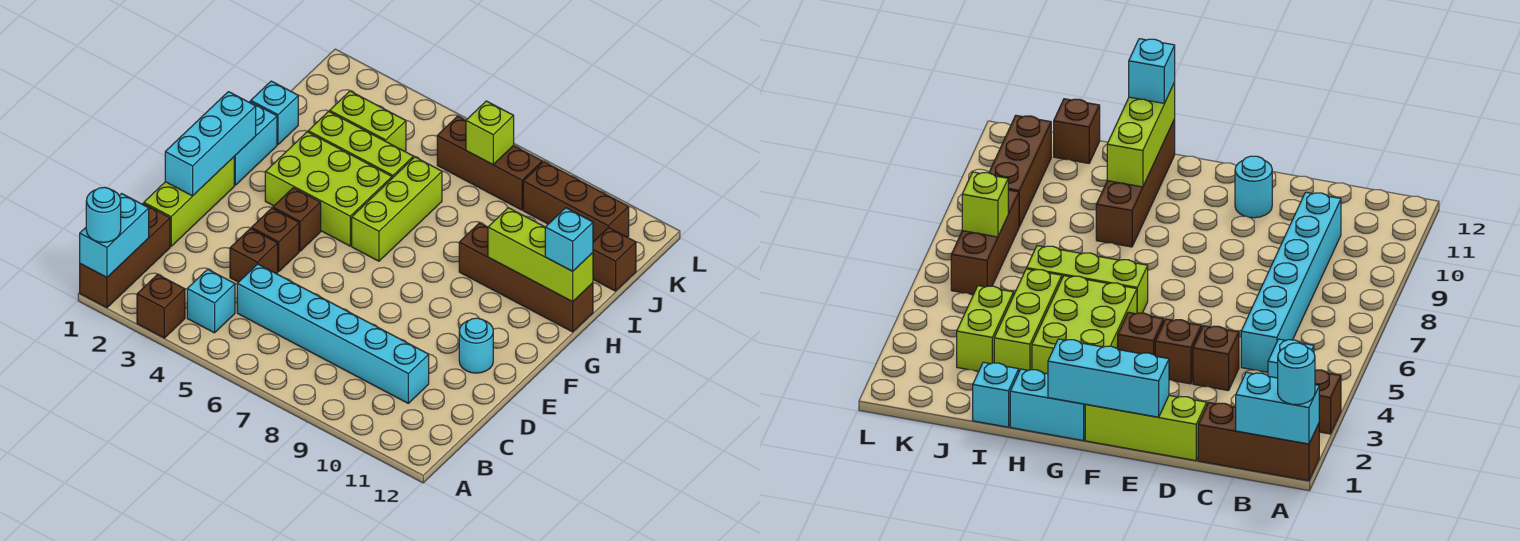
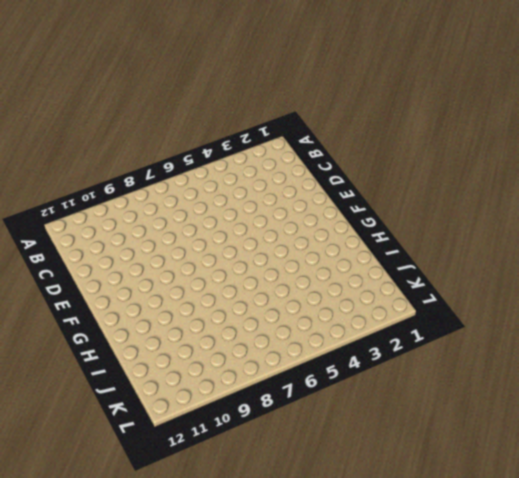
none -> brown 1x3 brick [80,204,170,308]
none -> brown 1x1 brick [137,275,185,338]
none -> cyan 1x1 brick [187,269,235,333]

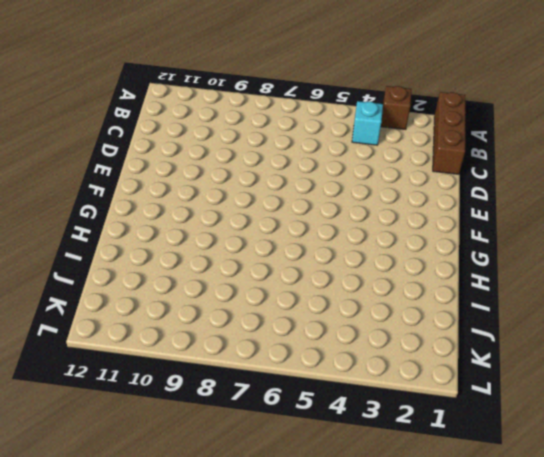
none -> cyan 1x6 brick [237,264,429,403]
none -> lime 1x3 brick [144,157,234,246]
none -> brown 1x1 brick [230,229,278,282]

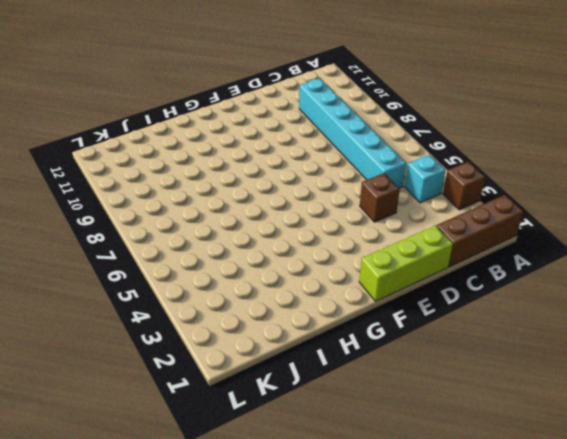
none -> brown 1x1 brick [251,208,299,272]
none -> cyan 1x1 round brick [459,318,493,373]
none -> brown 1x1 brick [273,188,321,251]

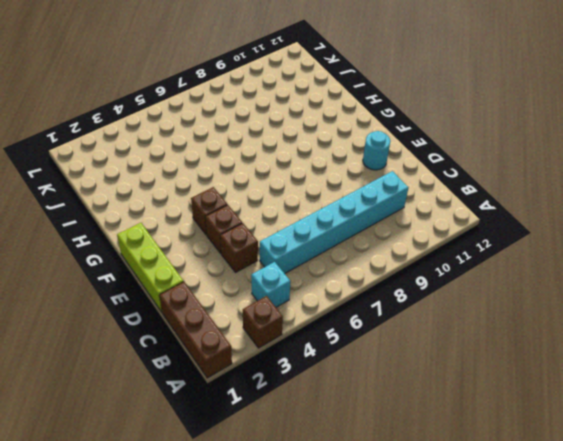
none -> cyan 1x2 brick [234,102,277,185]
none -> lime 2x3 brick [265,132,392,246]
none -> lime 1x3 brick [352,157,442,261]

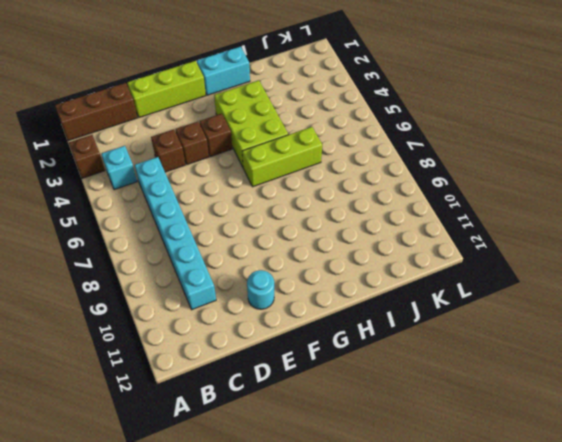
none -> brown 1x4 brick [459,223,593,332]
none -> cyan 1x1 brick [251,81,298,145]
none -> lime 1x3 brick [308,111,413,178]

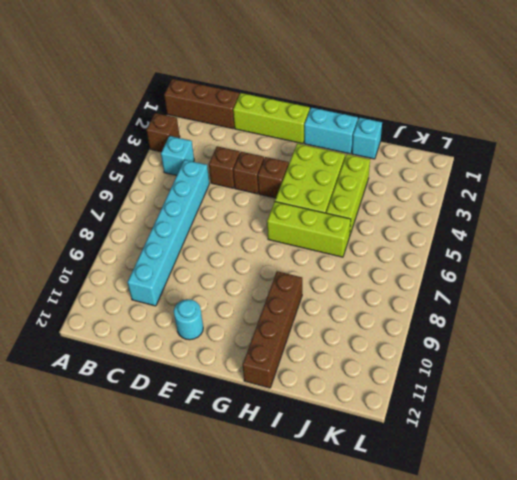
none -> lime 1x2 brick [330,91,406,151]
none -> brown 1x1 brick [593,228,636,291]
none -> brown 1x3 brick [437,116,542,210]

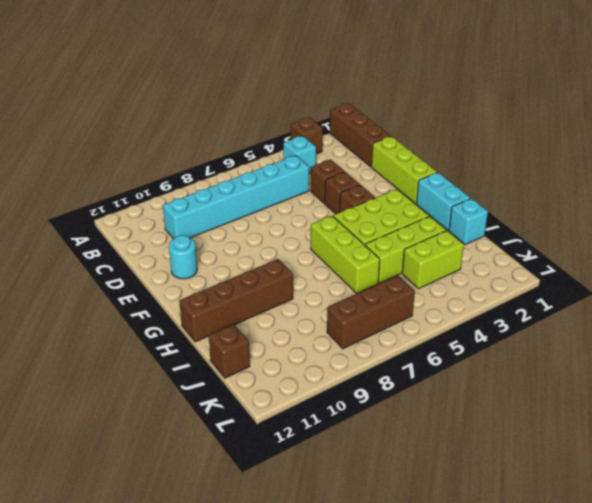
none -> brown 1x3 brick [523,162,629,242]
none -> cyan 1x2 brick [80,194,149,277]
none -> cyan 1x3 brick [165,92,256,196]

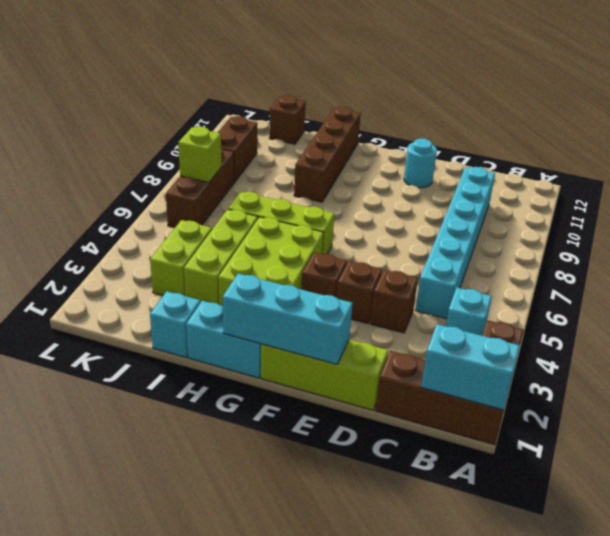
brown 1x2 brick [218,116,257,182] -> brown 1x3 brick [523,162,629,242]
none -> lime 1x3 brick [488,208,593,302]
none -> cyan 1x1 round brick [86,187,121,242]
none -> cyan 1x1 brick [545,208,593,271]

